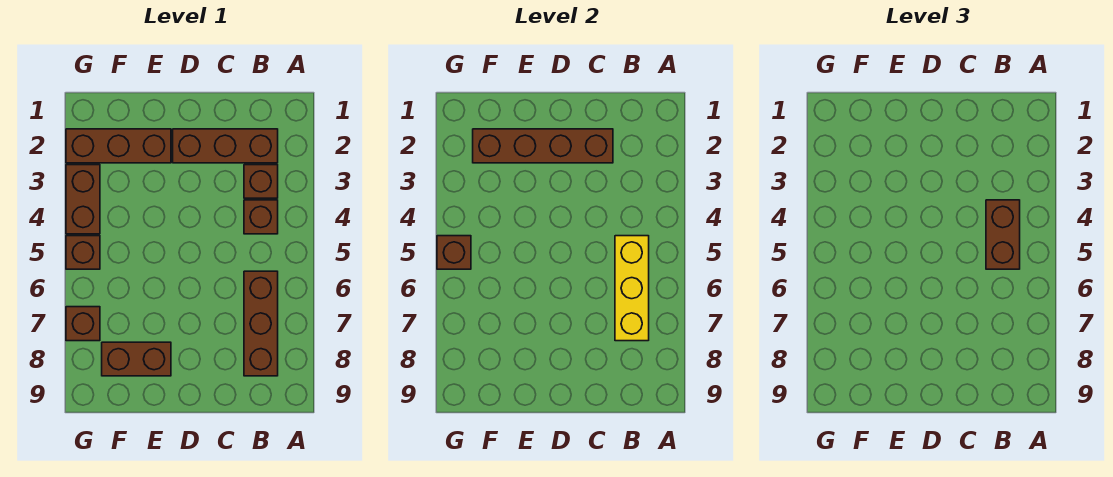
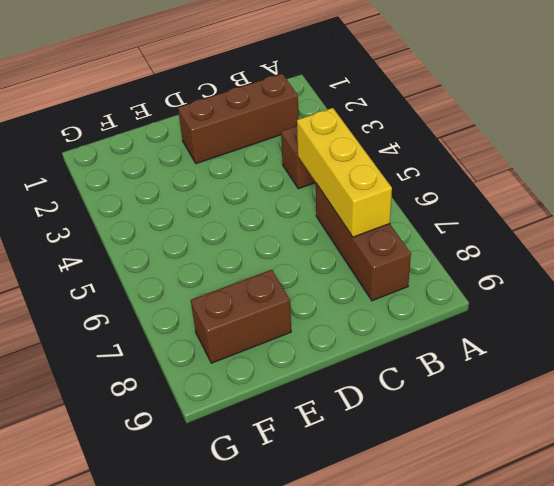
none -> brown 1x1 brick [244,165,278,198]
none -> brown 1x3 brick [66,129,171,163]
none -> brown 1x2 brick [66,165,100,234]

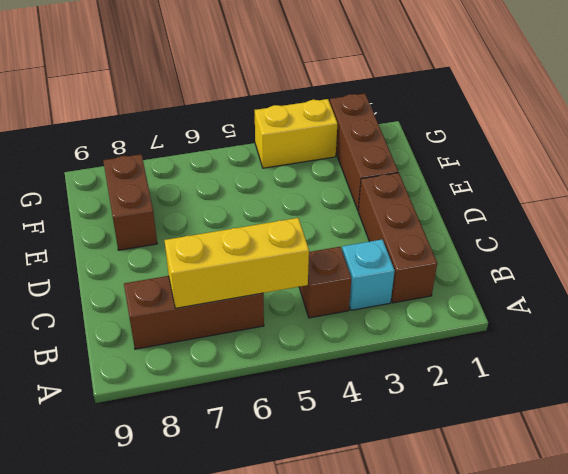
cyan 1x1 brick [342,240,395,310] -> brown 1x1 brick [244,165,278,198]
yellow 1x2 brick [255,99,338,168] -> brown 1x2 brick [66,165,100,234]
none -> brown 1x1 brick [66,236,100,269]
none -> brown 1x1 brick [66,307,100,341]
none -> brown 1x4 brick [473,129,613,163]

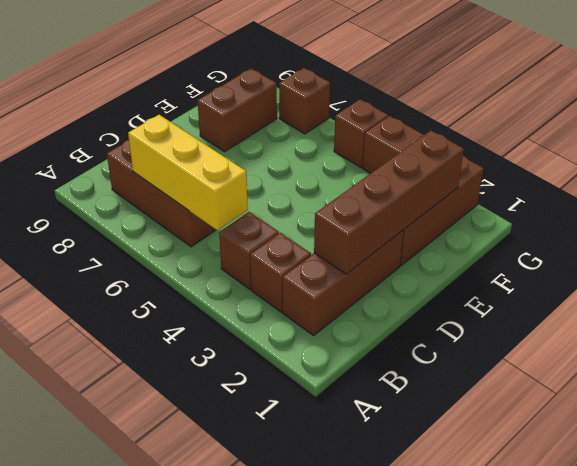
none -> brown 1x1 brick [437,236,471,269]
none -> brown 1x2 brick [986,200,1020,269]

